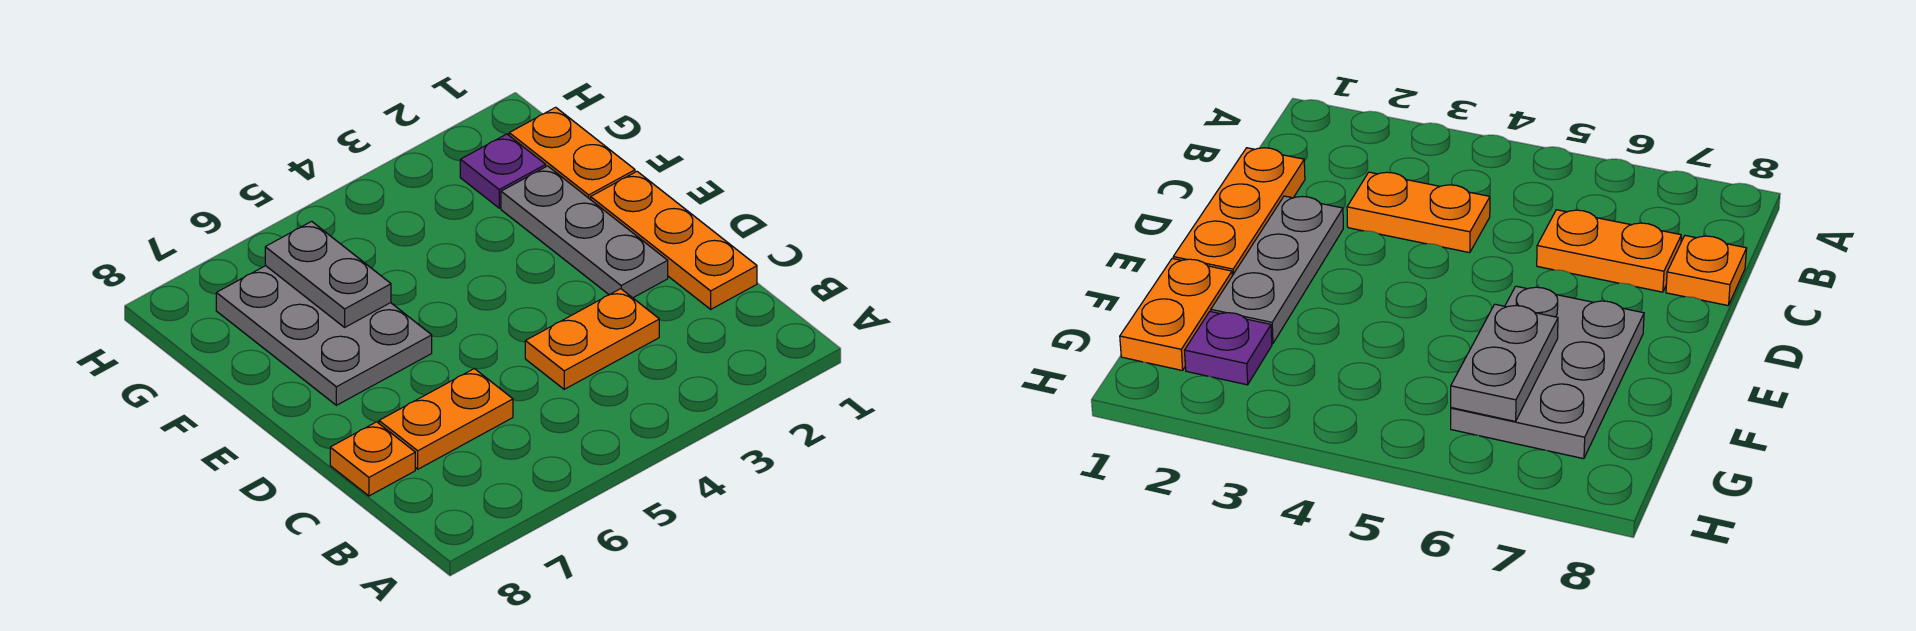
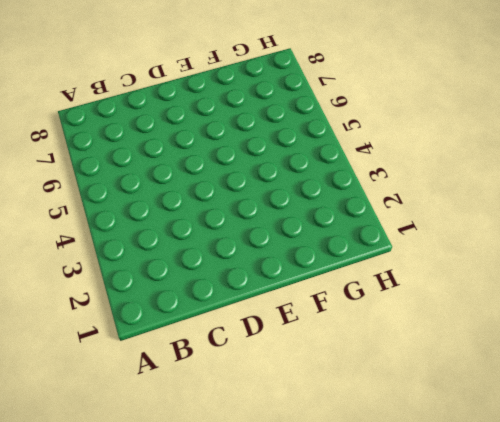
none -> orange 1x3 plate [591,172,757,309]
none -> orange 1x2 plate [525,289,659,389]

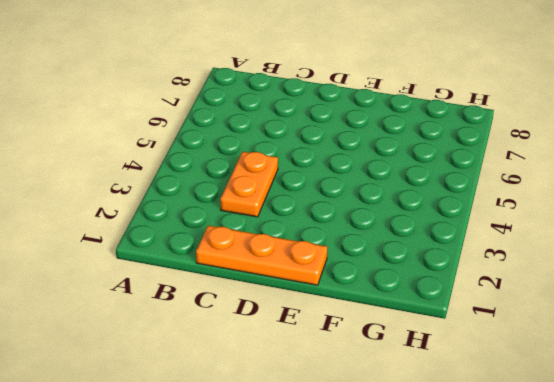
none -> orange 1x2 plate [379,369,513,469]
none -> orange 1x1 plate [330,422,415,496]

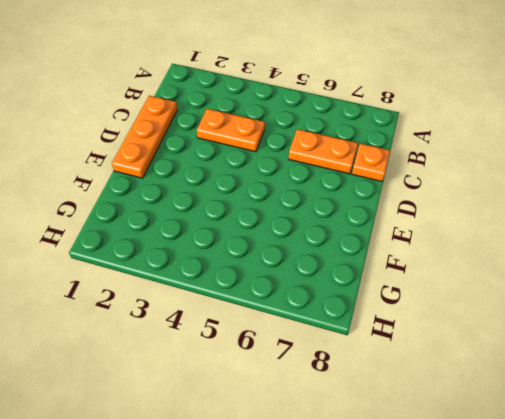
none -> grey 1x3 plate [501,166,668,298]
none -> grey 2x3 plate [216,266,432,405]

